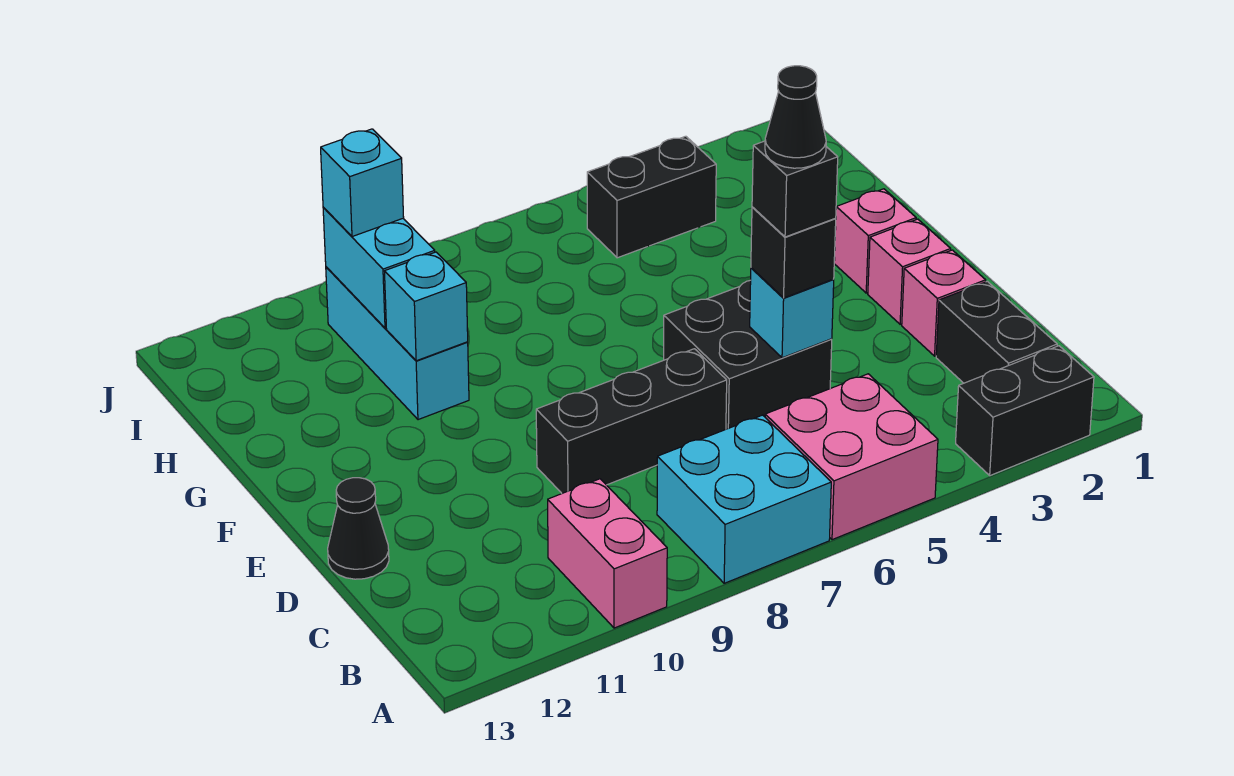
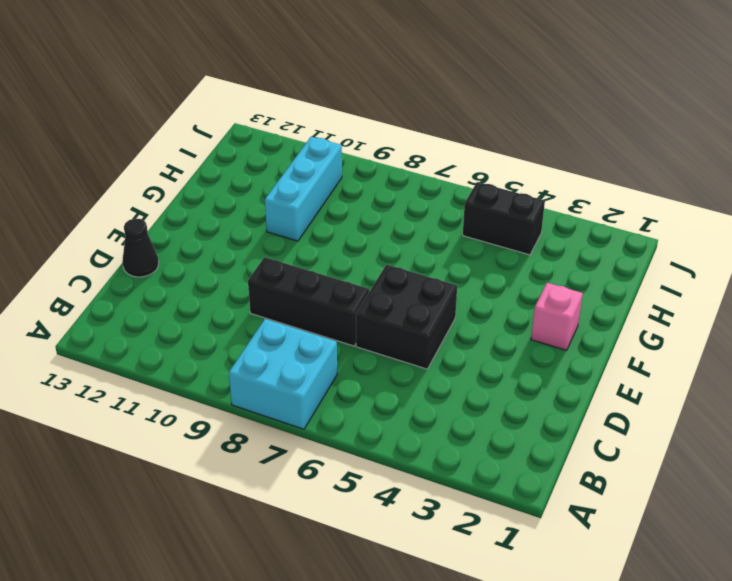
none -> black 1x2 brick [956,346,1094,476]
none -> pink 2x2 brick [765,374,938,540]
none -> pink 1x2 brick [548,479,667,628]

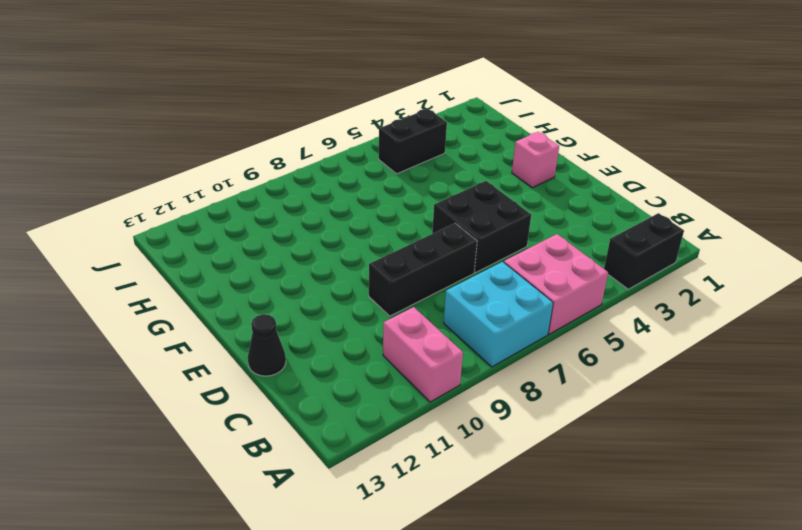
none -> black 1x2 brick [936,281,1057,383]
none -> pink 1x1 brick [902,250,986,356]
none -> pink 1x1 brick [868,219,951,324]

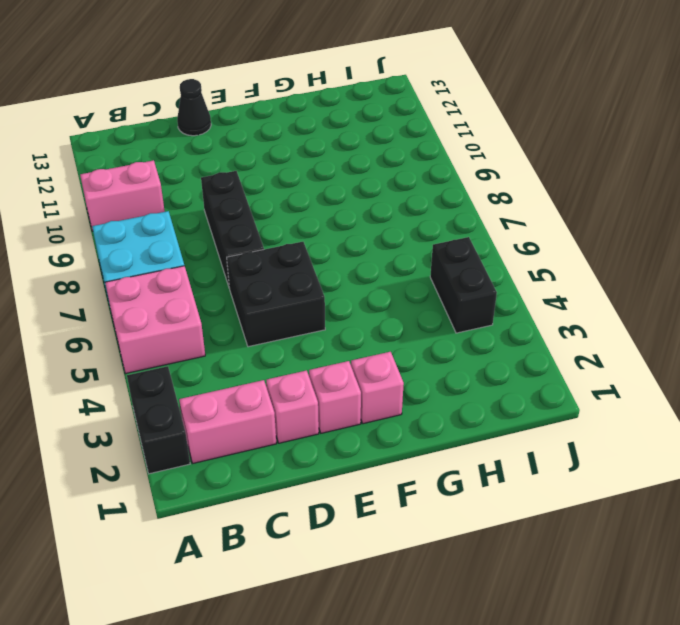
pink 1x2 brick [179,380,276,463] -> black 1x2 brick [936,281,1057,383]
none -> cyan 1x3 brick [326,267,469,420]
none -> cyan 1x1 brick [750,268,834,358]
none -> cyan 1x1 brick [385,252,468,361]

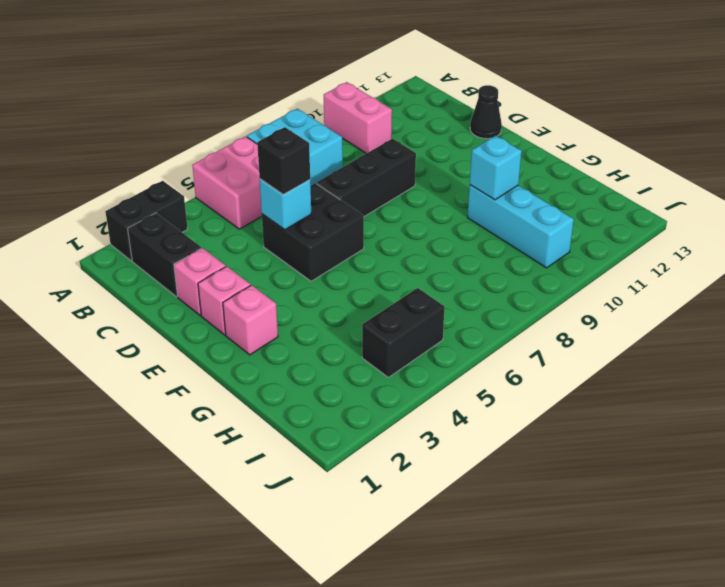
none -> cyan 1x2 brick [323,208,435,328]
none -> cyan 1x1 brick [321,129,404,237]
none -> black 1x1 brick [752,141,838,237]

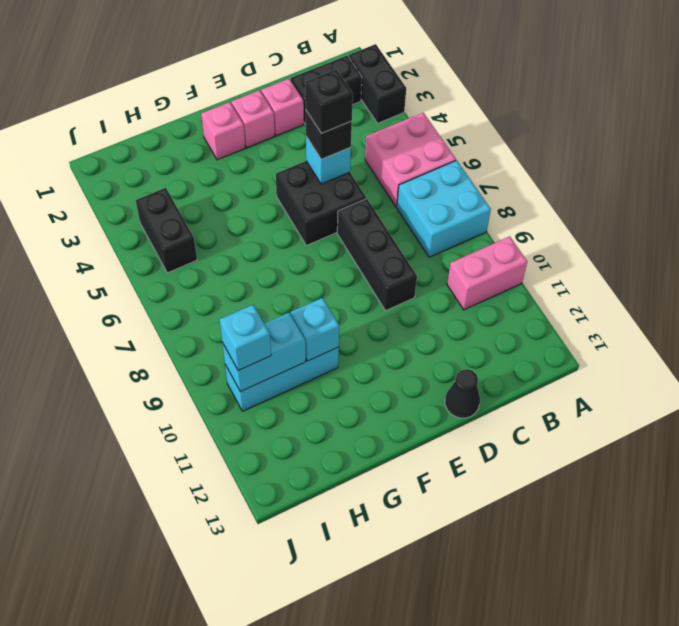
none -> black 1x1 cone [765,66,826,168]

